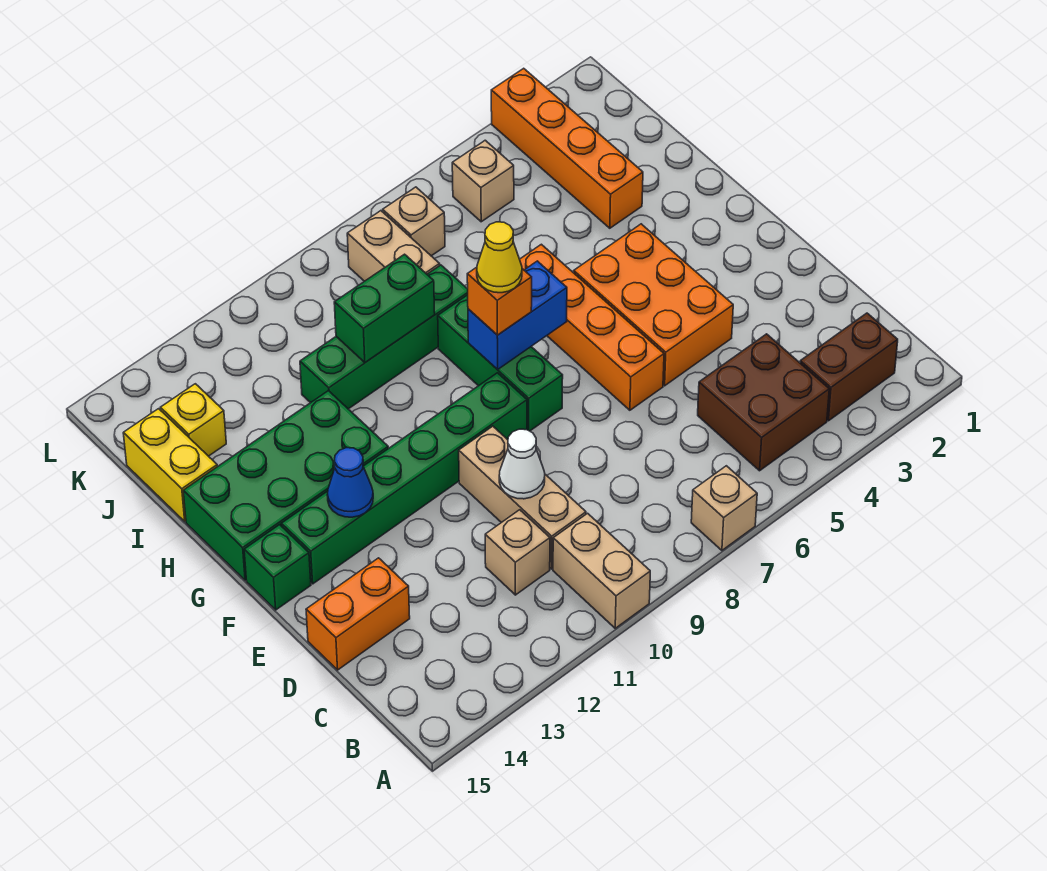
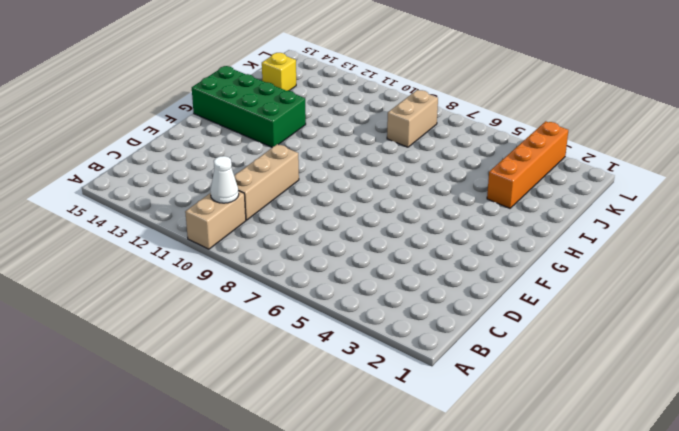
white 1x1 cone [210,156,239,203] -> white 1x1 cone moved to [499,429,545,499]
none -> tan 1x1 brick [691,466,757,550]
none -> brown 1x2 brick [800,313,898,421]
none -> brown 2x2 brick [698,334,829,471]

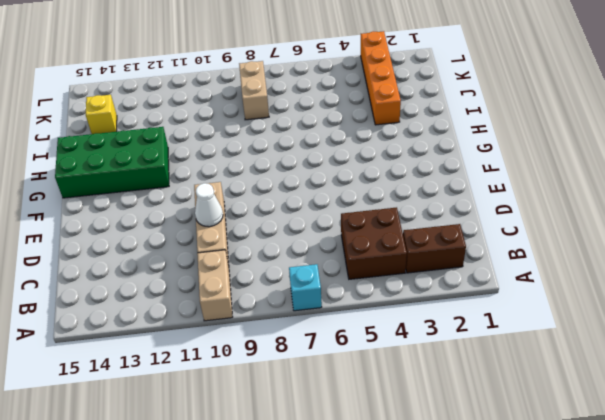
cyan 1x1 brick [289,264,322,311] -> tan 1x1 brick [691,466,757,550]
none -> tan 1x1 brick [485,510,550,595]
none -> orange 1x2 brick [306,558,410,670]
none -> orange 2x3 brick [574,224,733,386]

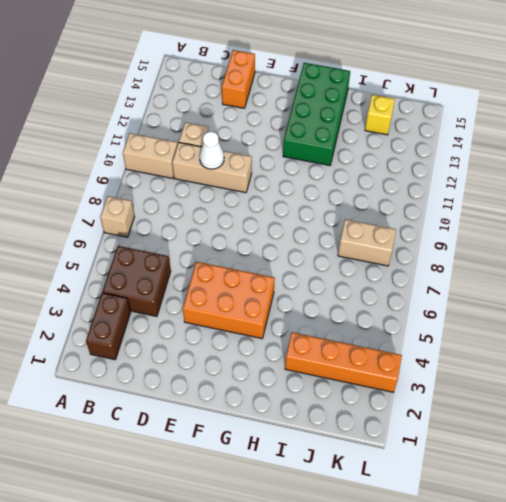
none -> orange 1x4 brick [520,244,664,410]
none -> green 1x3 brick [438,295,563,431]
none -> green 1x6 brick [281,373,527,584]

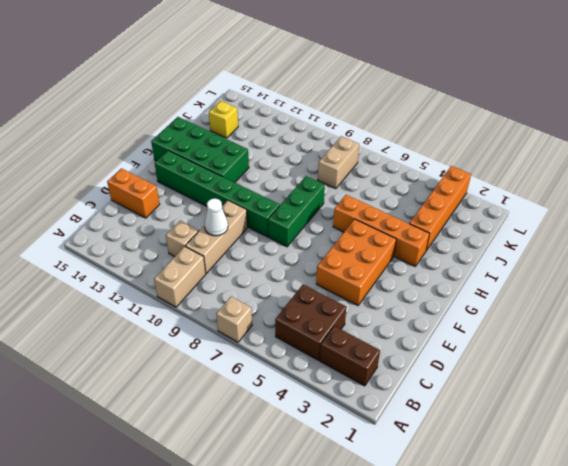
orange 1x4 brick [333,195,430,266] -> orange 1x4 brick turned to [520,244,664,410]
none -> green 1x1 brick [244,525,311,610]
none -> green 1x4 brick [300,265,468,409]
none -> yellow 1x2 brick [123,409,217,522]

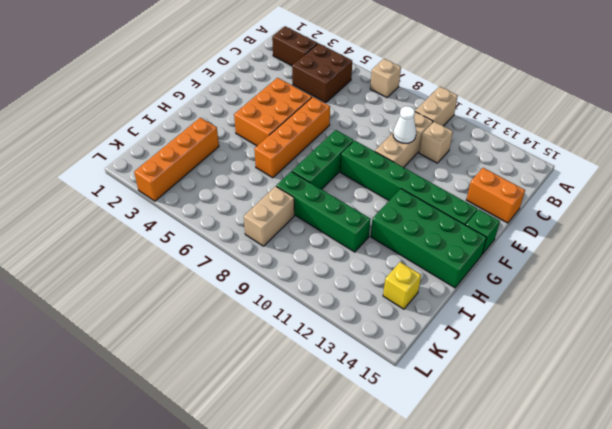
none -> yellow 1x2 brick [123,409,217,522]
none -> tan 1x1 brick [452,140,514,222]
none -> tan 1x1 brick [383,187,445,256]

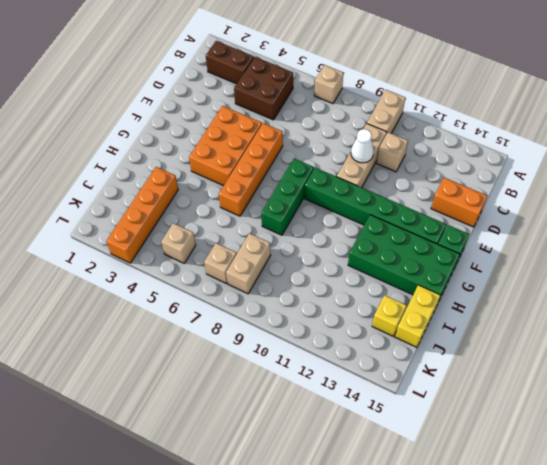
none -> green 1x4 brick [300,265,468,409]
none -> blue 1x1 cone [327,448,373,517]
none -> blue 1x2 brick [468,261,567,370]

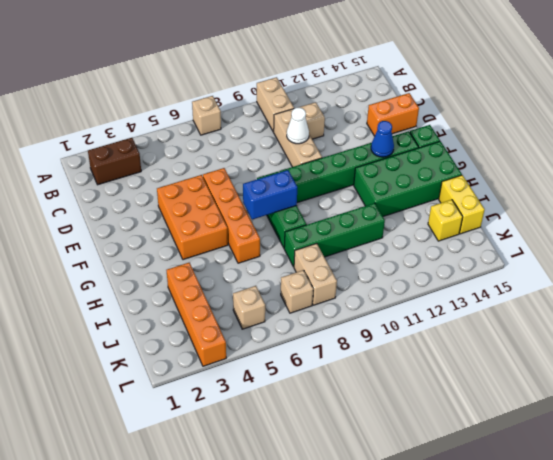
none -> brown 2x2 brick [698,334,829,471]
none -> green 1x2 brick [334,254,435,362]
none -> orange 1x1 brick [467,267,532,335]

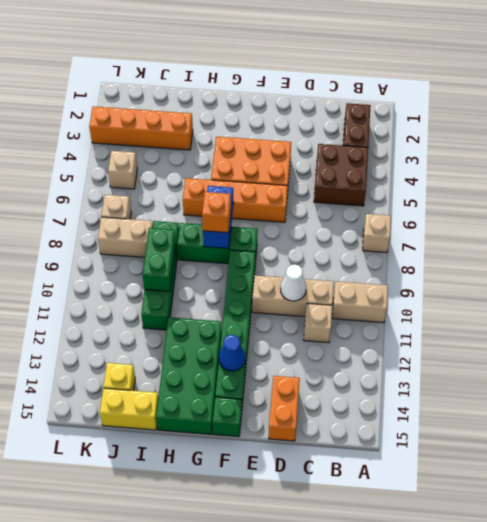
none -> yellow 1x1 cone [477,222,522,293]

